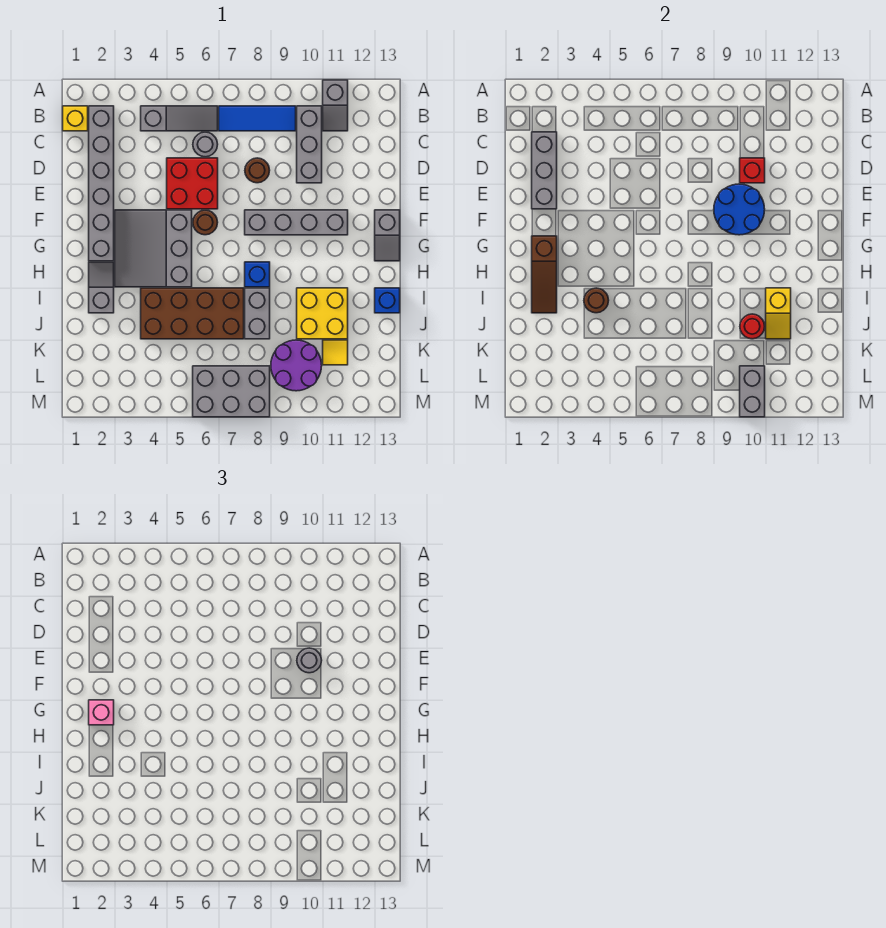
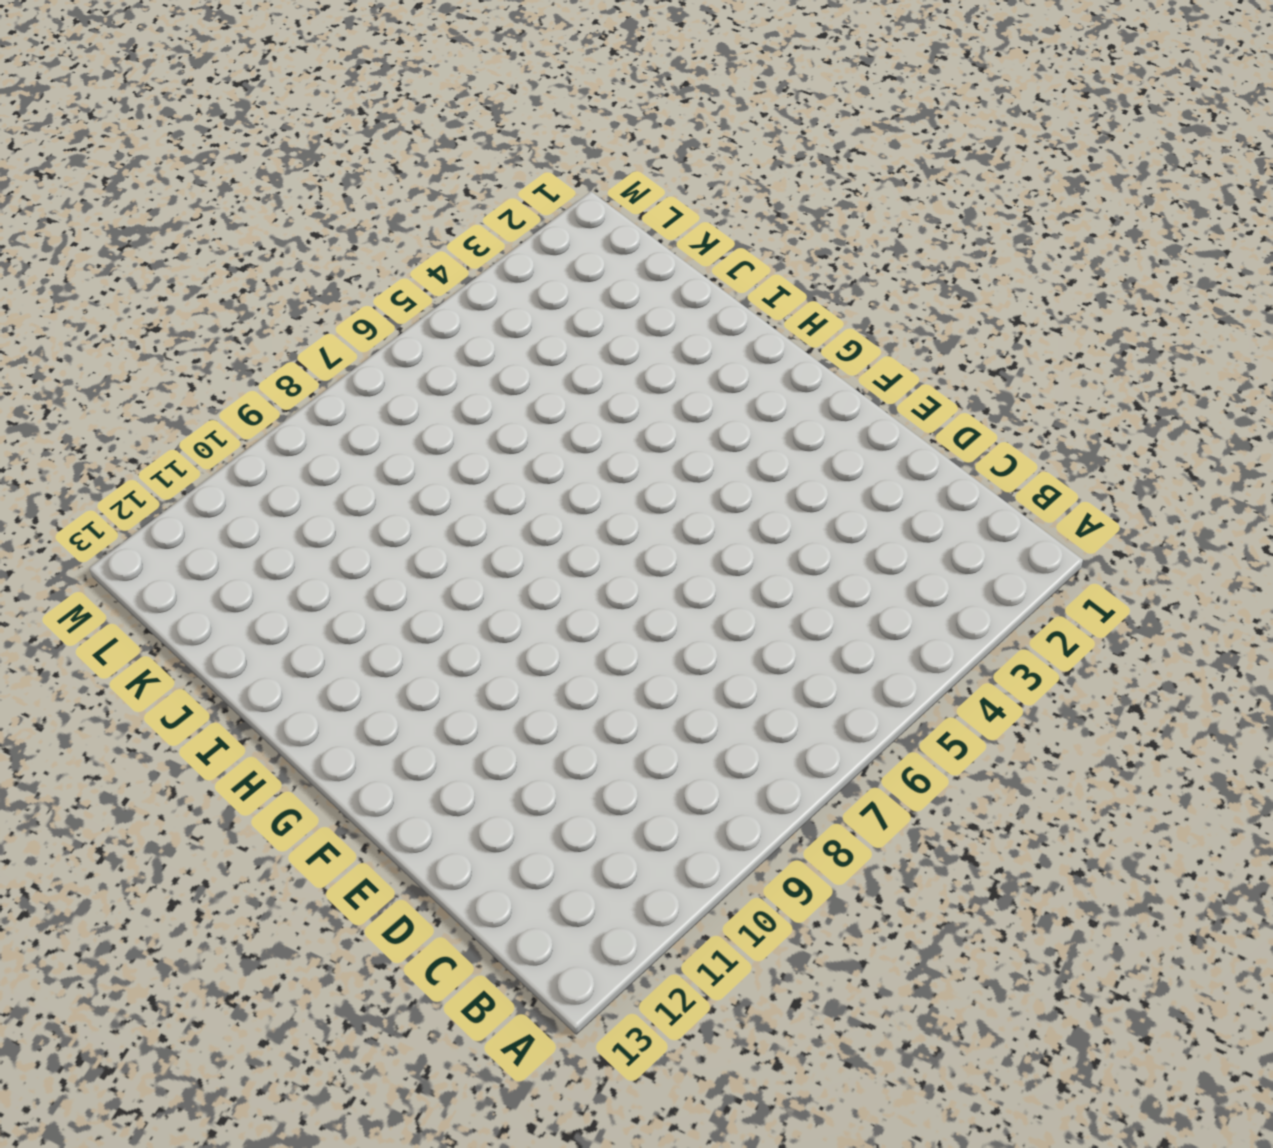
none -> grey 1x2 slope [323,80,348,131]
none -> yellow 1x1 brick [63,106,88,131]
none -> grey 1x6 brick [89,106,114,261]
none -> grey 1x3 slope [141,106,218,131]

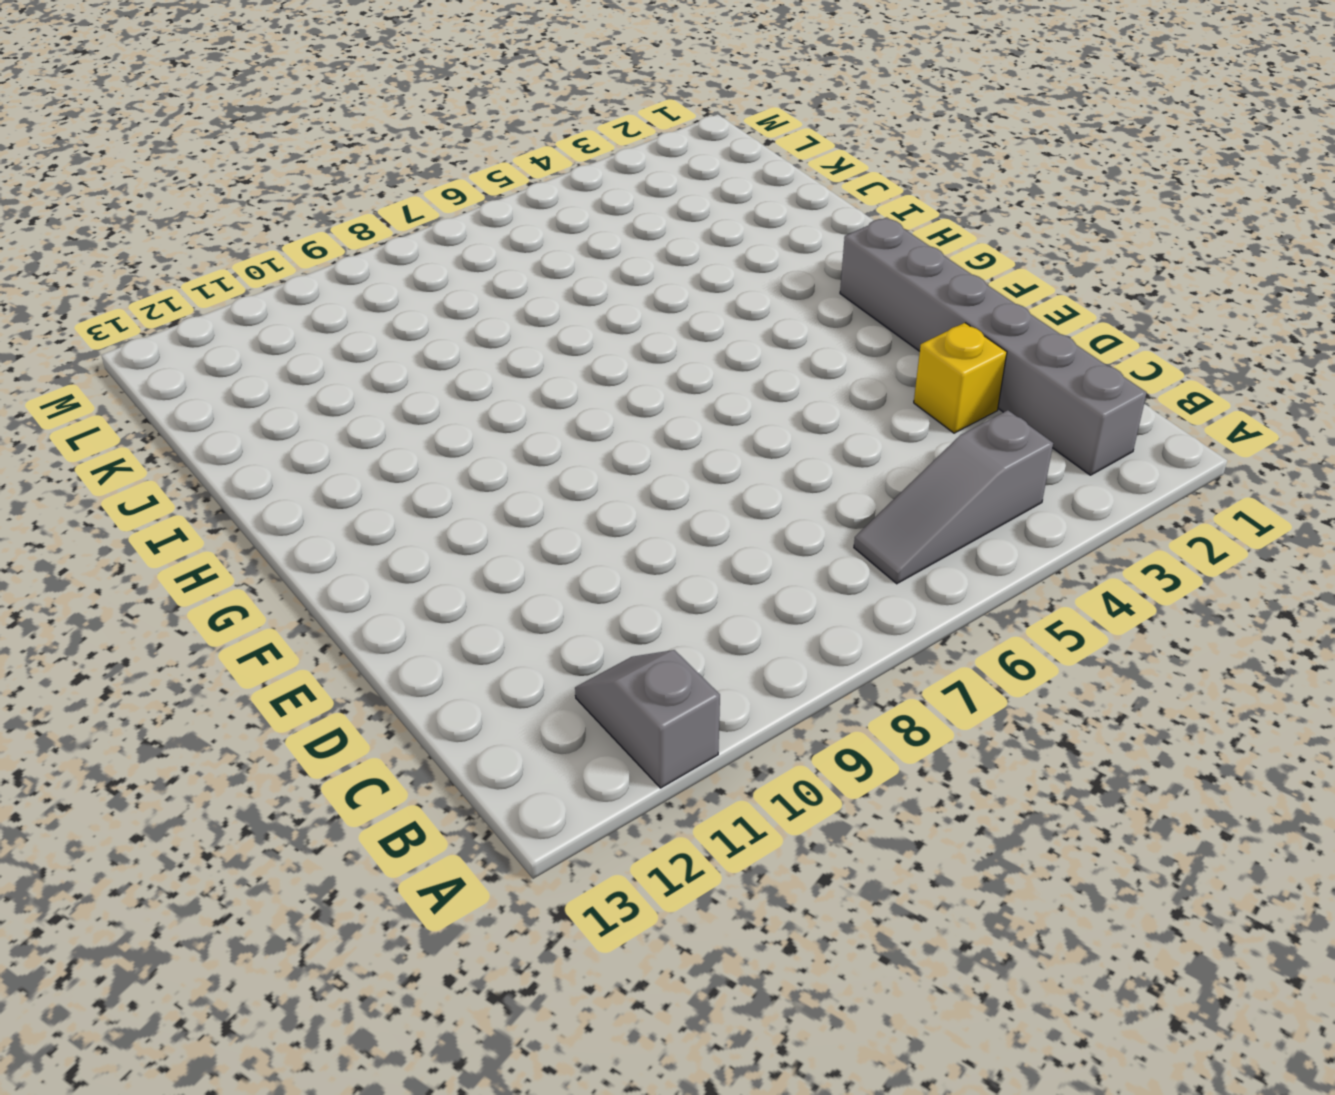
yellow 1x1 brick [914,323,1007,433] -> yellow 1x1 brick moved to [63,106,88,131]
none -> blue 1x3 tile [219,106,296,131]
none -> grey 1x3 brick [297,106,322,183]
none -> grey 1x1 round brick [193,132,218,157]
none -> red 2x2 brick [167,158,218,209]

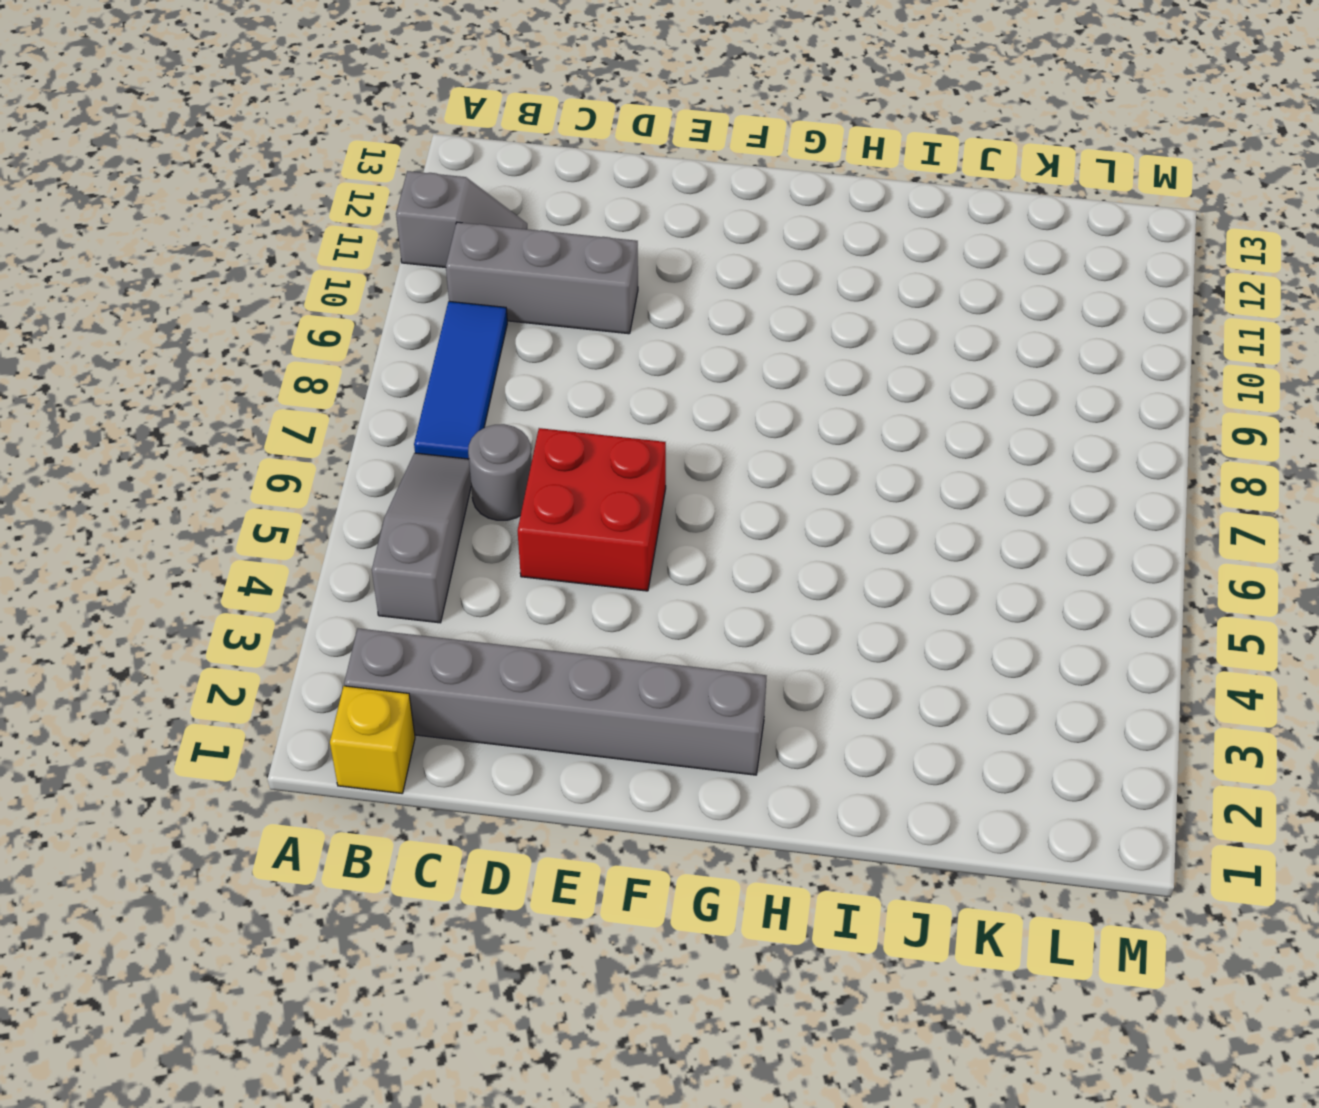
none -> brown 1x1 round brick [245,158,270,183]
none -> grey 3x3 slope [115,210,192,287]
none -> brown 1x1 round brick [193,210,218,235]
none -> grey 1x4 brick [245,210,348,235]

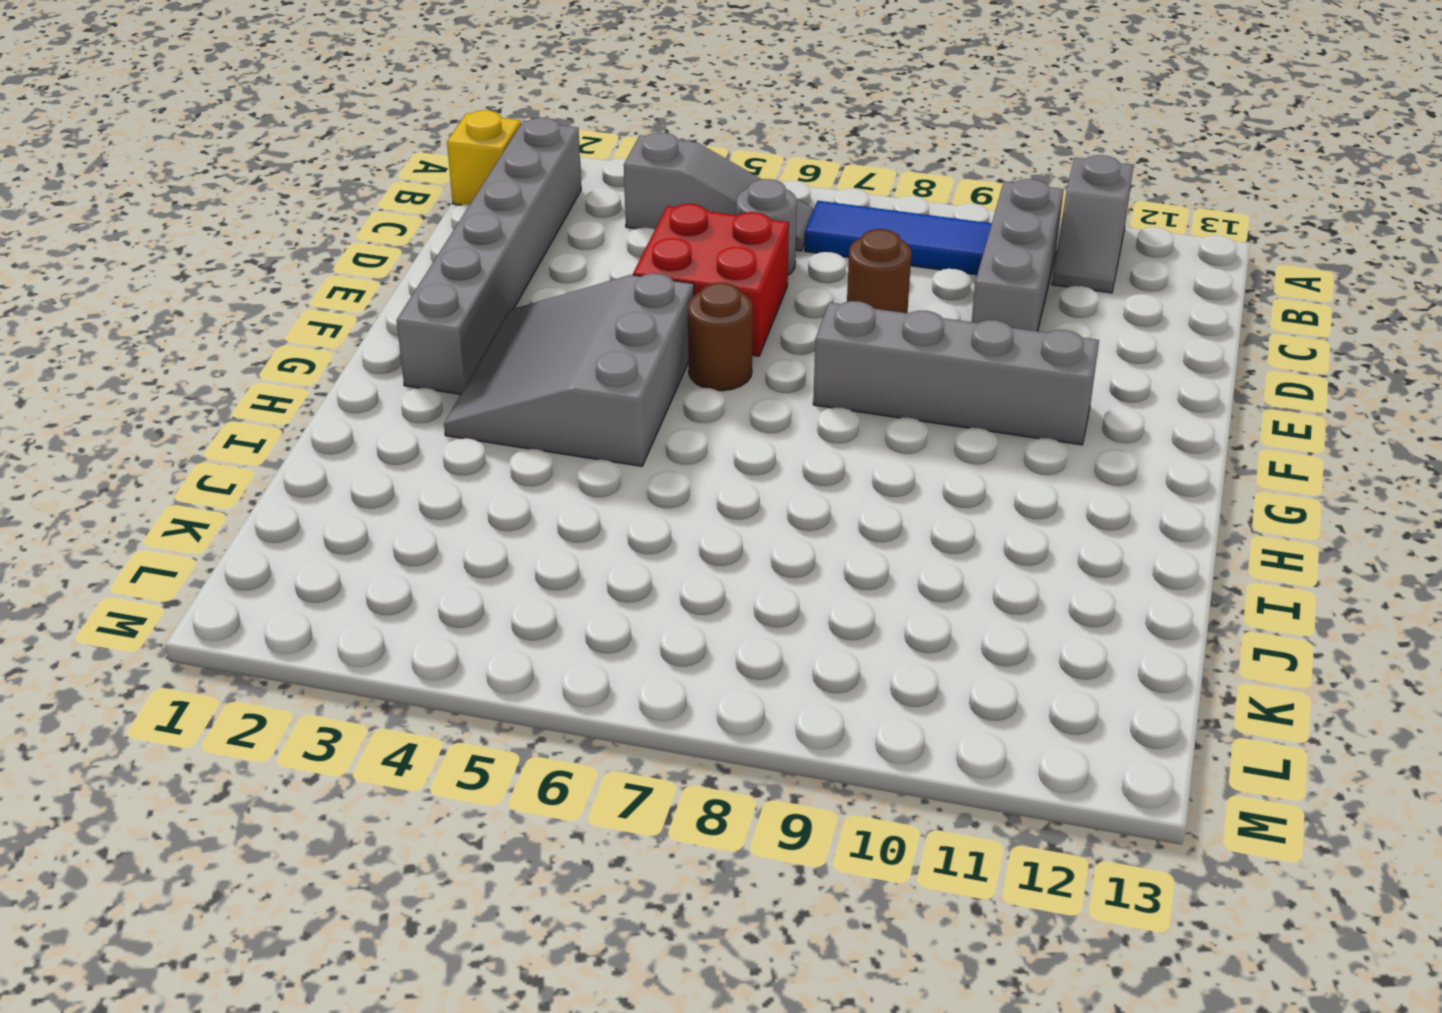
none -> grey 1x2 slope [375,210,400,261]
none -> grey 1x2 slope [89,262,114,313]
none -> blue 1x1 brick [245,262,270,287]
none -> brown 2x4 brick [141,288,244,339]

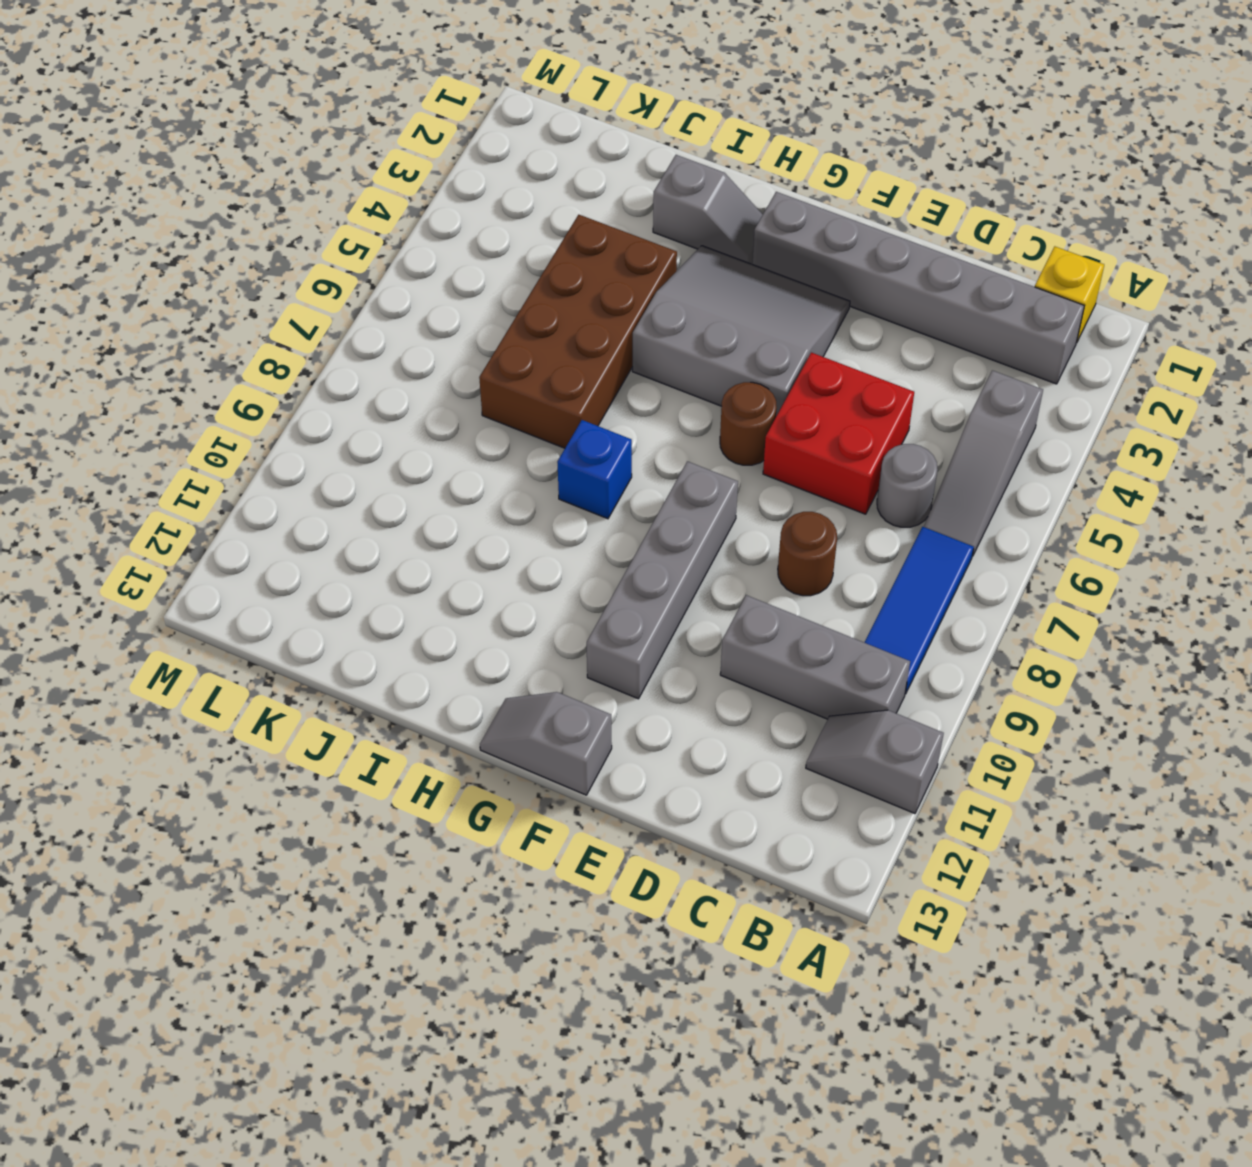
none -> grey 1x2 brick [245,288,270,339]
none -> yellow 2x2 brick [297,288,348,339]
none -> blue 1x1 brick [375,288,400,313]
none -> purple 2x2 round brick [271,340,322,391]

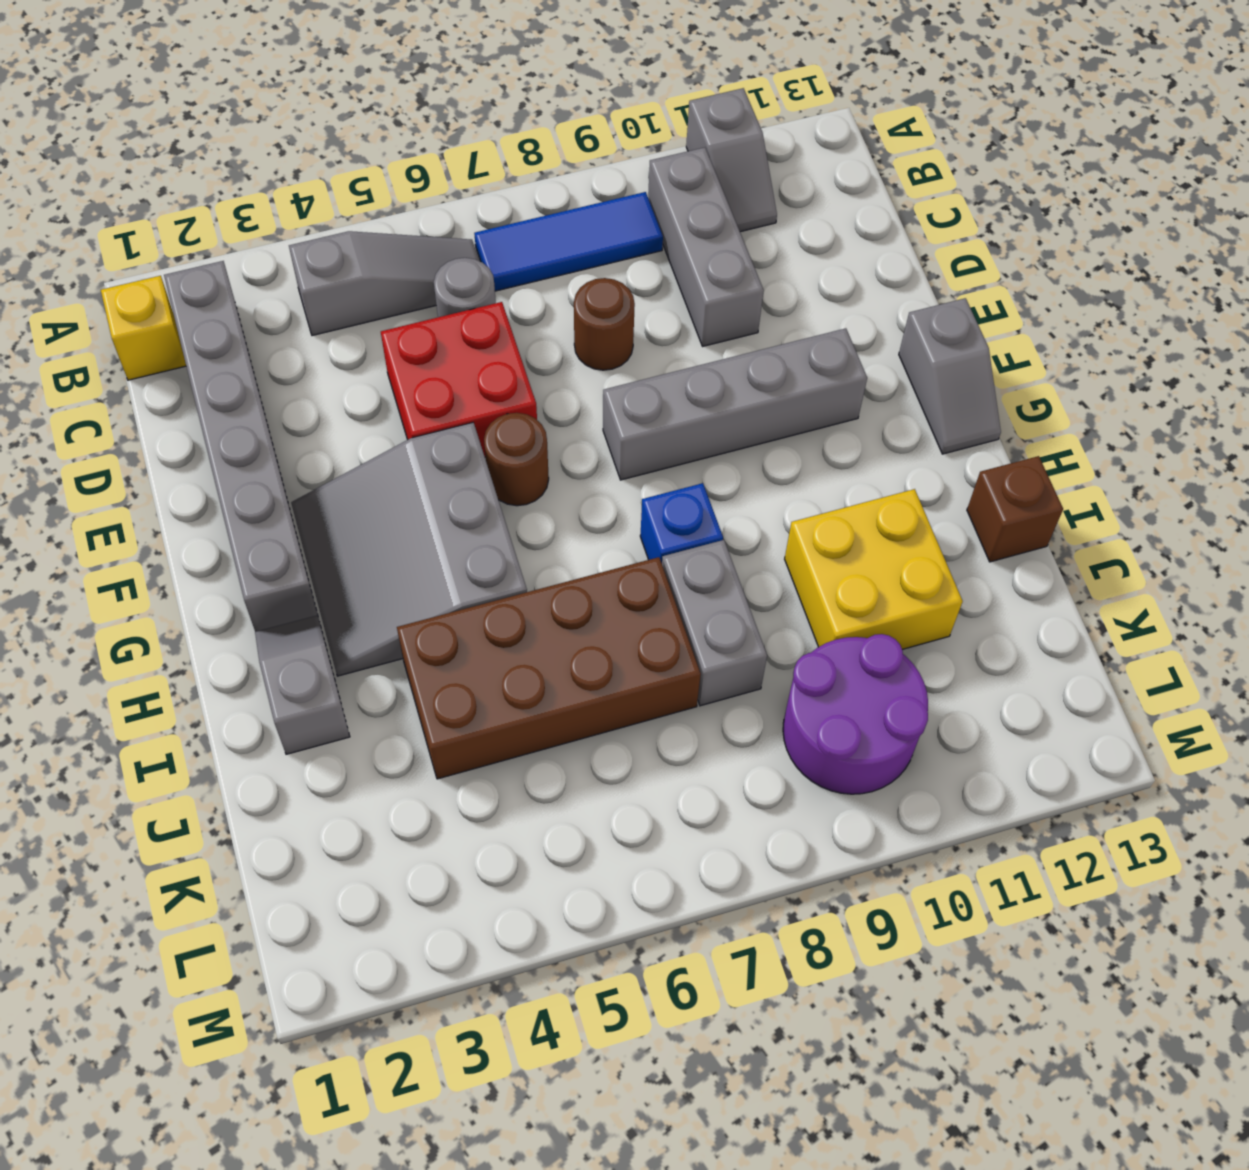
brown 1x1 brick [967,456,1063,562] -> blue 1x1 brick [375,288,400,313]
none -> yellow 1x1 tile [323,340,348,365]
none -> grey 2x3 brick [193,366,270,417]
none -> grey 1x3 brick [532,132,557,209]
none -> red 1x1 brick [740,158,765,183]

